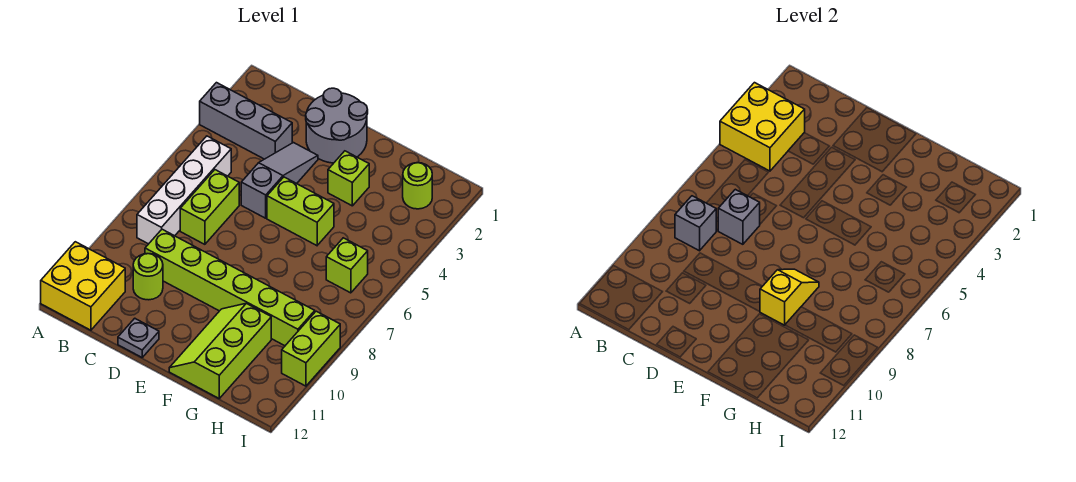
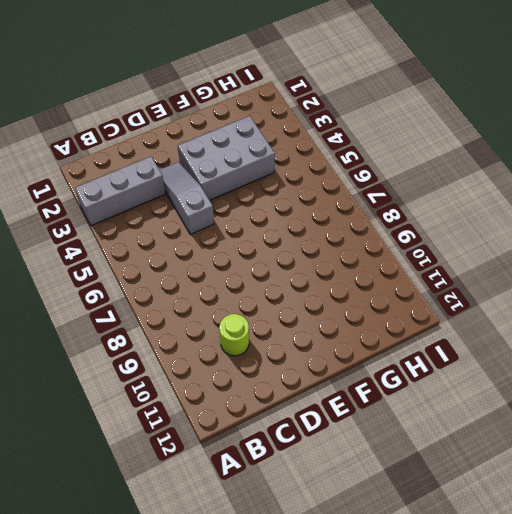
grey 2x3 brick [178,116,275,200] -> lime 1x1 brick [328,151,369,206]
none -> yellow 2x2 brick [41,242,125,330]
none -> white 1x4 brick [137,136,231,244]
none -> lime 1x2 brick [180,170,239,244]

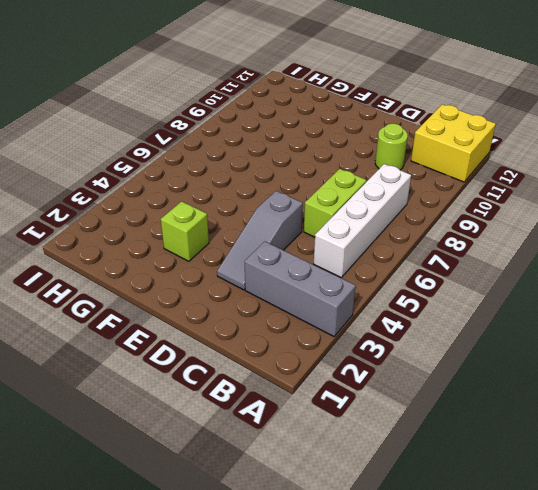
none -> lime 1x6 brick [145,229,315,346]
none -> grey 2x2 round brick [306,88,368,163]
none -> grey 1x1 plate [118,318,159,357]

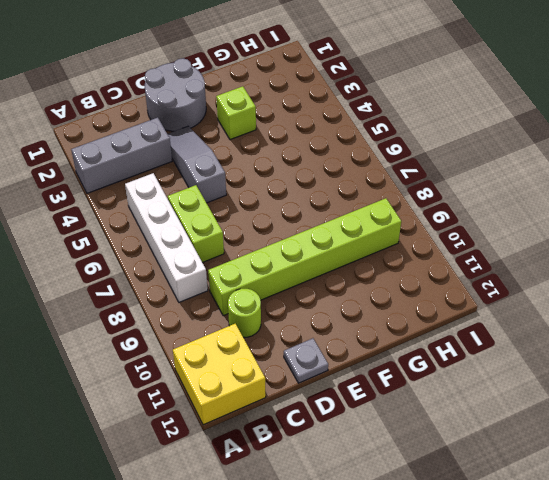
none -> lime 1x2 brick [267,177,334,246]
none -> lime 2x3 slope [169,303,271,398]
none -> lime 1x1 round brick [403,163,432,209]

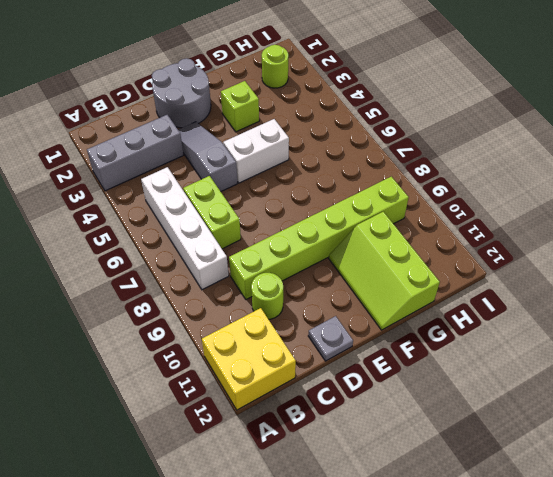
white 1x2 brick [223,119,289,183] -> lime 1x2 brick [267,177,334,246]
none -> lime 1x1 brick [326,238,368,293]
none -> lime 1x2 brick [282,311,340,386]
none -> yellow 2x2 brick [720,83,805,171]

